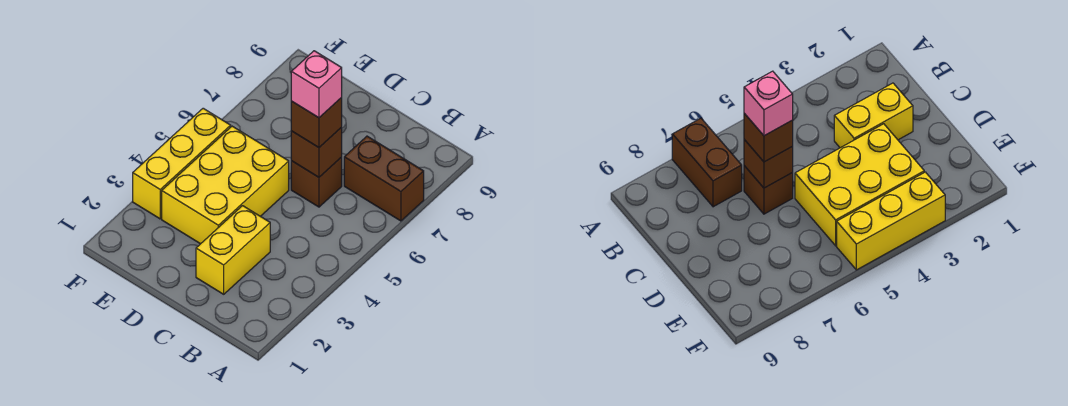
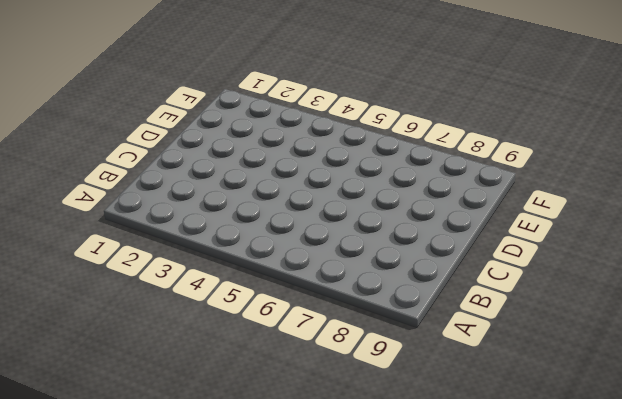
none -> brown 1x2 brick [344,136,424,221]
none -> yellow 1x2 brick [196,206,270,294]

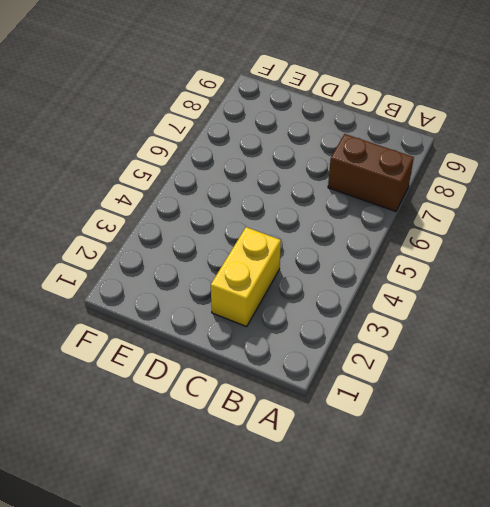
none -> brown 1x1 brick [291,157,342,207]
none -> yellow 2x3 brick [162,126,289,244]

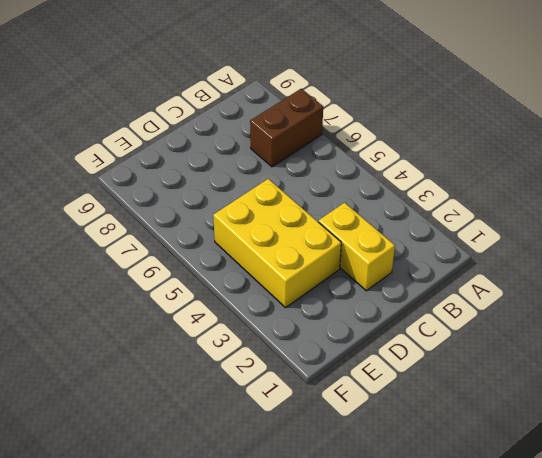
none -> brown 1x1 brick [291,157,342,207]
none -> yellow 1x3 brick [133,108,231,219]

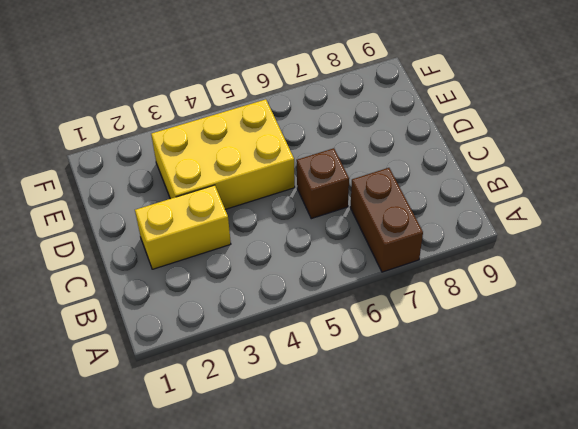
none -> yellow 1x3 brick [133,108,231,219]
none -> brown 1x1 brick [291,127,342,177]

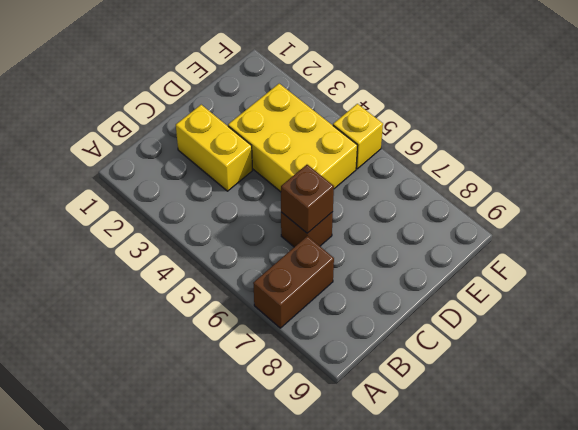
yellow 1x1 brick [333,104,383,169] -> yellow 1x3 brick [133,108,231,219]
none -> brown 1x1 brick [291,98,342,147]
none -> pink 1x1 brick [291,51,342,118]

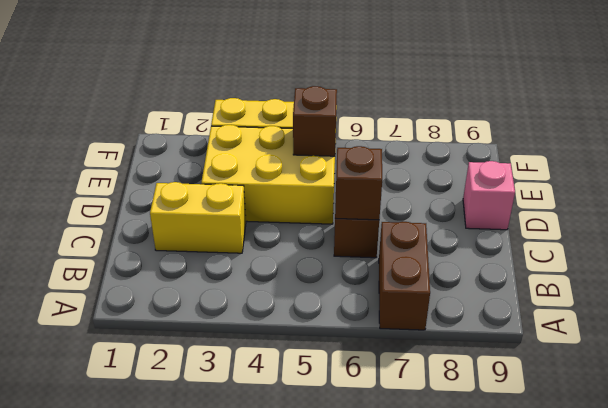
pink 1x1 brick [463,161,515,230] -> pink 1x1 brick moved to [291,51,342,118]
brown 1x1 brick [293,86,337,156] -> brown 1x1 brick moved to [291,98,342,147]

